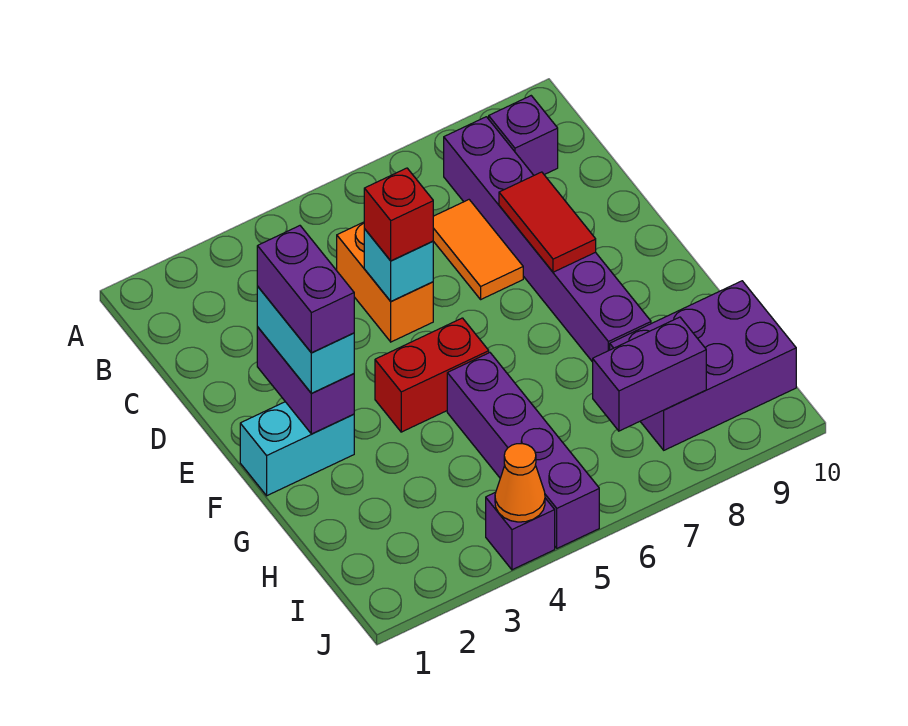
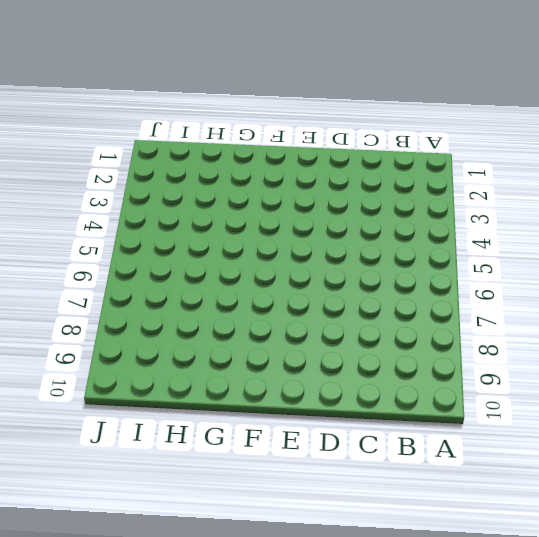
none -> purple 1x6 brick [444,117,651,362]
none -> purple 1x1 brick [489,96,558,175]
none -> orange 1x2 brick [337,222,433,342]

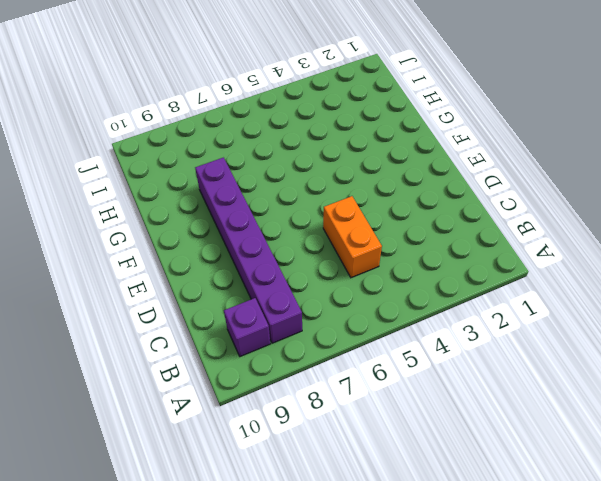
none -> orange 1x2 tile [433,200,523,299]
none -> cyan 1x2 brick [240,402,354,496]
none -> red 1x2 brick [375,318,489,432]

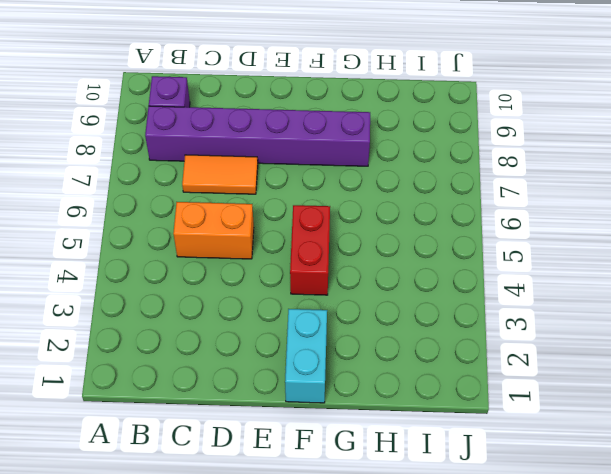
none -> purple 1x4 brick [447,353,599,548]
none -> purple 2x3 brick [610,281,796,450]
none -> purple 1x1 brick [486,492,555,570]

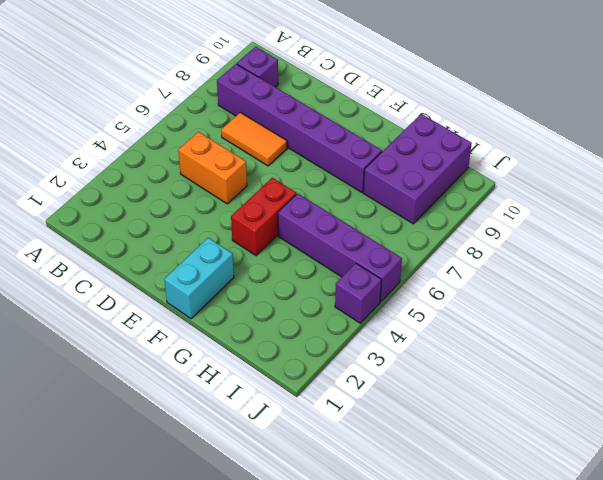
none -> cyan 1x1 brick [364,229,433,301]
none -> red 1x2 tile [499,172,596,272]
none -> purple 1x2 brick [257,327,354,434]

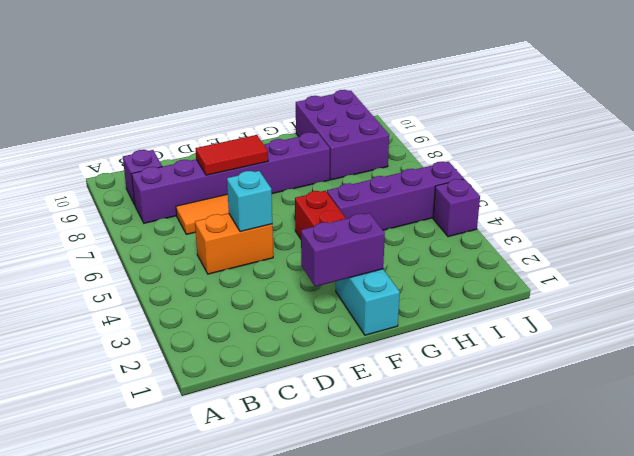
none -> purple 1x2 brick [593,317,706,431]
none -> orange 1x1 cone [495,444,545,522]
none -> red 1x1 brick [364,168,433,261]

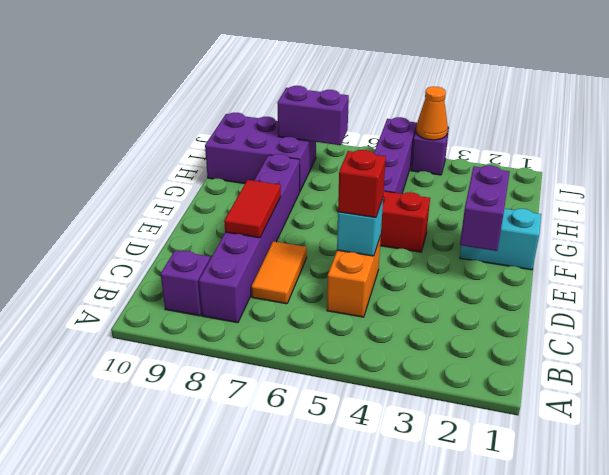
none -> cyan 1x2 brick [257,286,354,393]
none -> purple 1x2 brick [257,226,354,353]

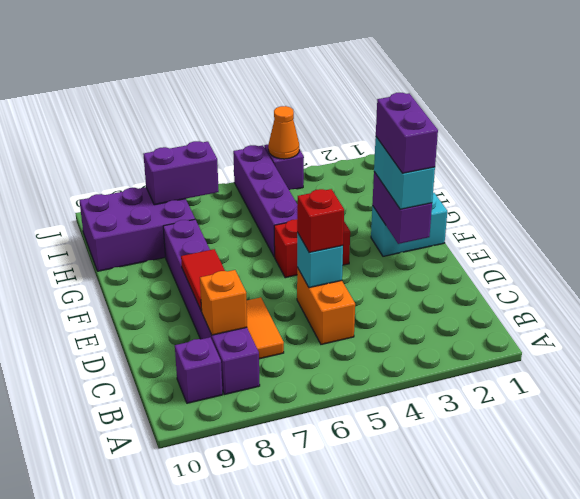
orange 1x1 brick [200,270,247,335] -> none

